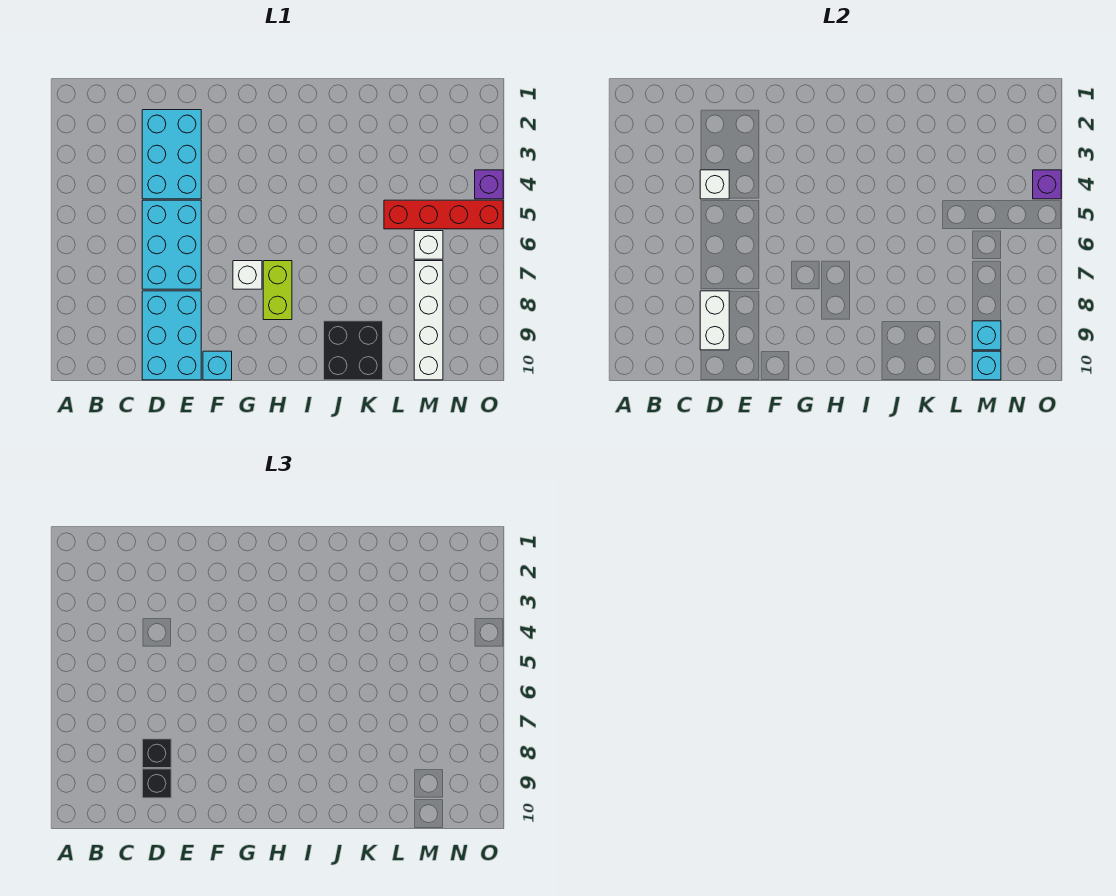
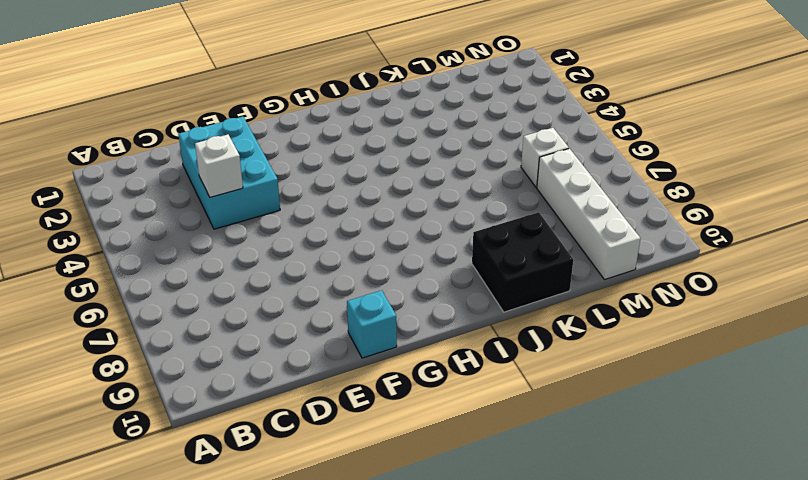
none -> cyan 2x3 brick [142,200,201,289]
none -> cyan 2x3 brick [142,291,201,380]
none -> white 1x1 brick [233,261,262,289]

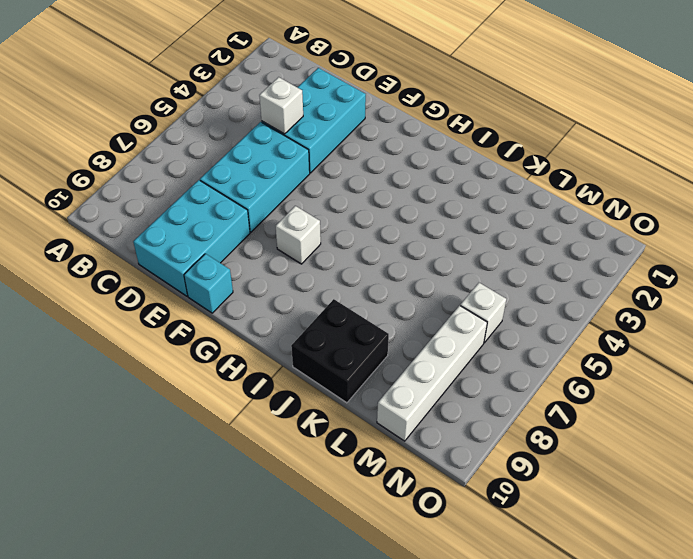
none -> lime 1x2 brick [263,261,292,320]
none -> red 1x4 brick [384,200,503,229]
none -> purple 1x1 brick [475,170,503,199]

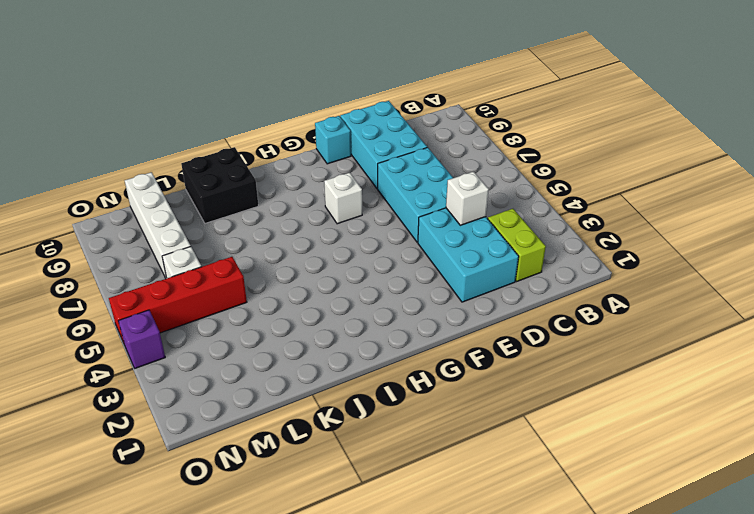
lime 1x2 brick [488,209,546,282] -> lime 1x2 brick moved to [263,261,292,320]
none -> white 1x2 brick [700,291,729,350]
none -> cyan 1x1 brick [972,321,1001,350]
none -> cyan 1x1 brick [972,351,1001,380]

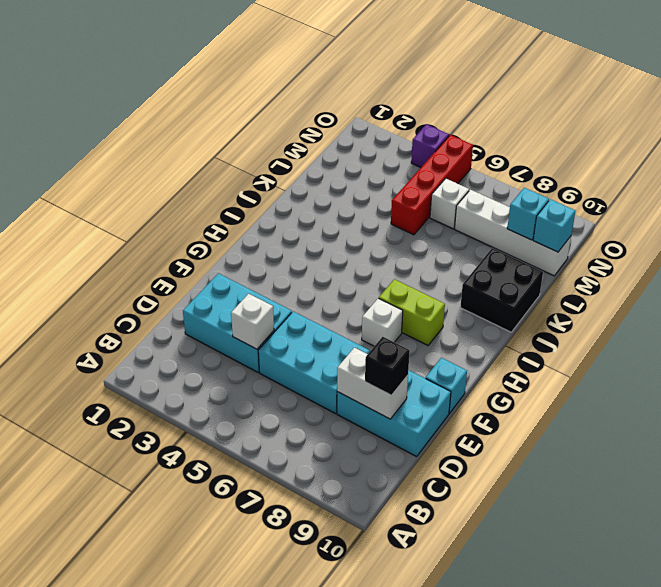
none -> purple 1x1 brick [1033,170,1061,199]
none -> black 1x1 brick [142,739,171,768]

